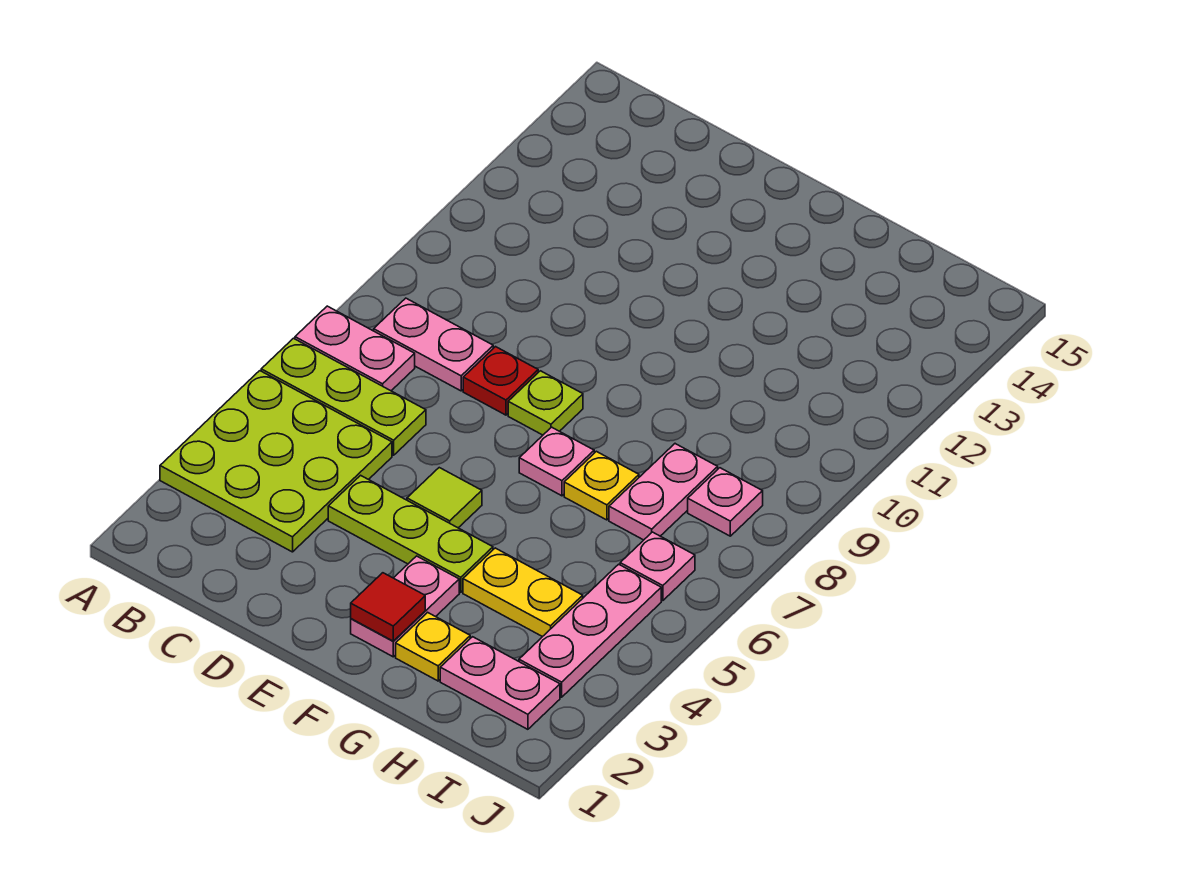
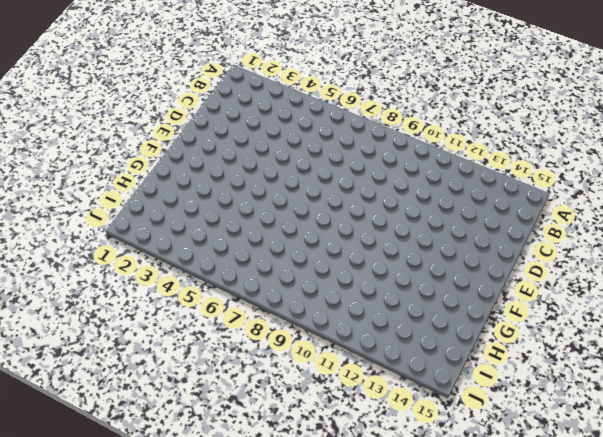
none -> lime 3x3 plate [160,371,392,552]
none -> lime 1x3 plate [261,338,426,455]
none -> pink 1x2 plate [295,306,415,391]

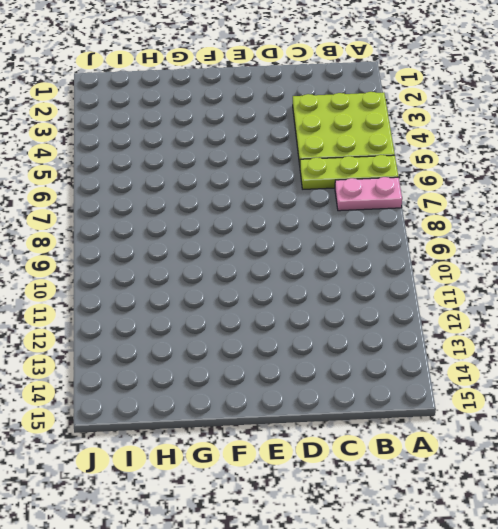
none -> pink 1x2 plate [374,298,493,391]
none -> lime 1x3 plate [328,475,493,592]
none -> red 1x1 plate [463,347,538,415]

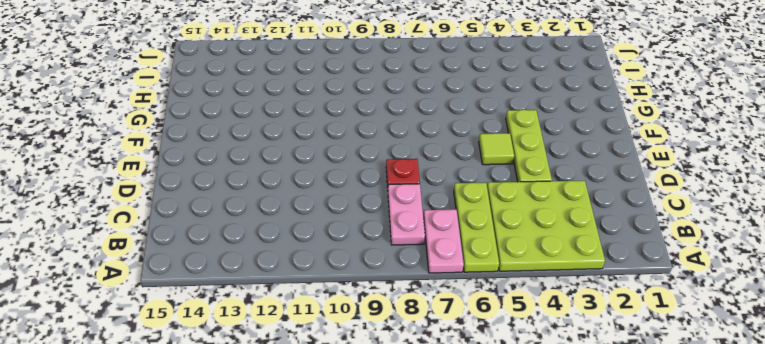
none -> lime 1x1 plate [508,371,583,435]
none -> pink 1x2 plate [351,556,459,657]
none -> pink 1x1 plate [519,427,594,496]

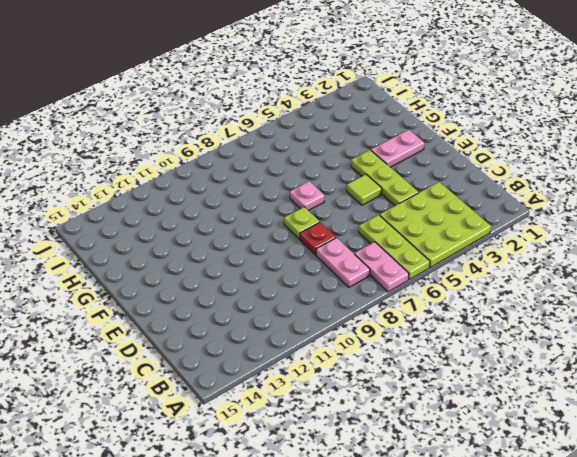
none -> yellow 1x1 plate [396,612,470,681]
none -> yellow 1x2 plate [463,548,583,637]
none -> yellow 1x1 plate [564,451,639,520]

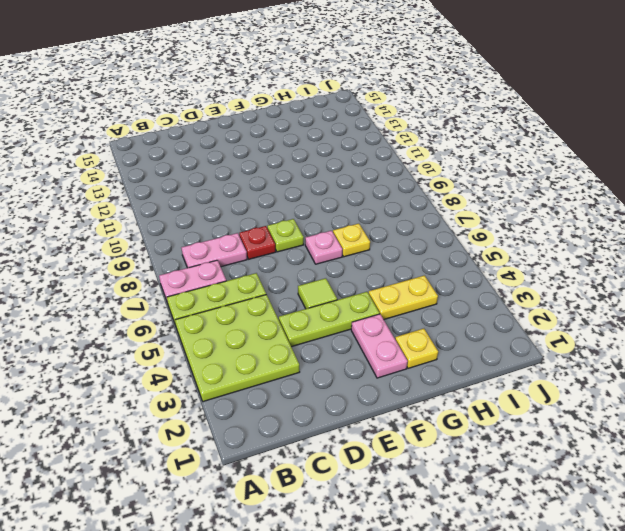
none -> pink 1x2 plate [440,637,560,729]
none -> pink 1x2 plate [609,444,718,540]
none -> pink 1x3 plate [519,564,661,697]

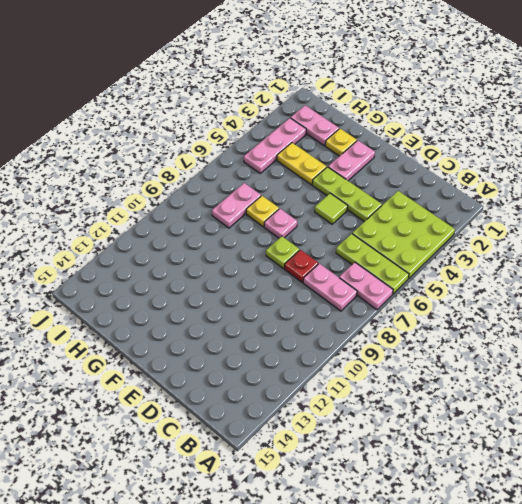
none -> pink 1x1 plate [620,532,695,601]
none -> pink 1x1 plate [688,468,763,536]
none -> red 1x1 tile [351,573,425,641]

